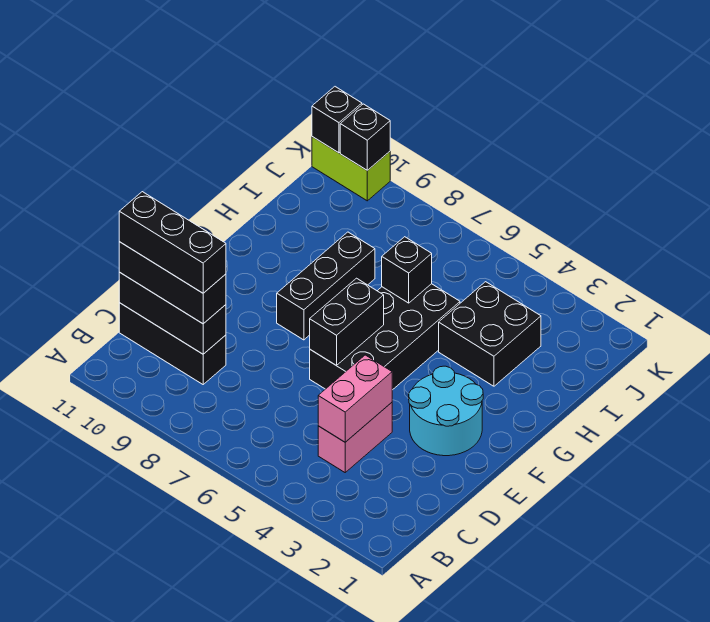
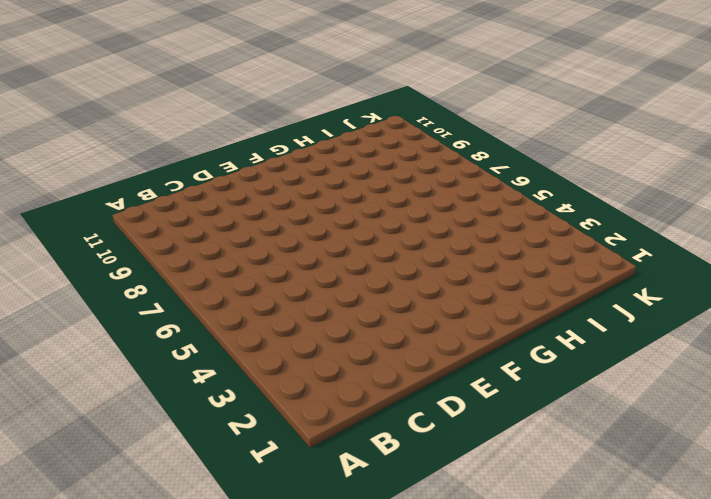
none -> pink 1x2 brick [318,403,392,472]
none -> black 1x3 brick [119,303,226,384]
none -> cyan 2x2 round brick [409,366,483,456]

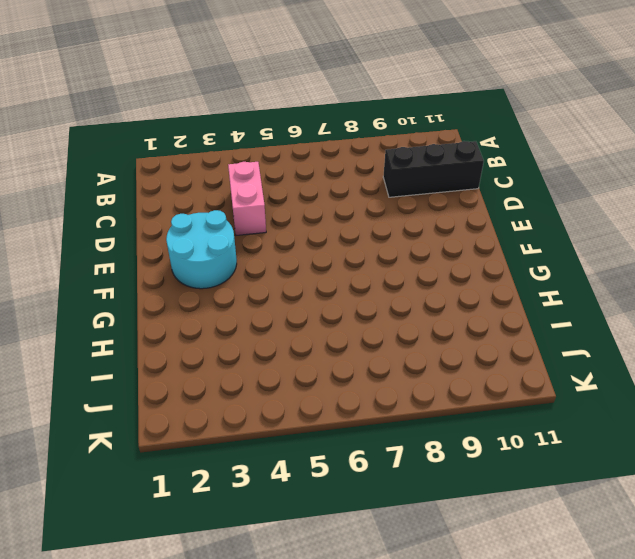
none -> black 2x4 brick [310,284,460,390]
none -> black 1x3 brick [277,232,375,340]
none -> black 2x2 brick [439,282,541,386]

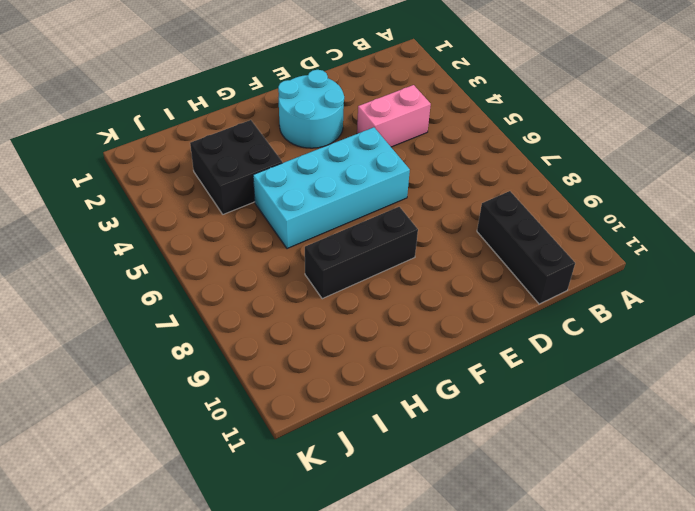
cyan 2x4 brick [253,127,410,249] -> black 2x4 brick [310,284,460,390]
none -> lime 1x2 brick [312,137,390,201]
none -> pink 1x2 brick [318,355,392,442]
none -> black 1x3 brick [119,272,226,354]

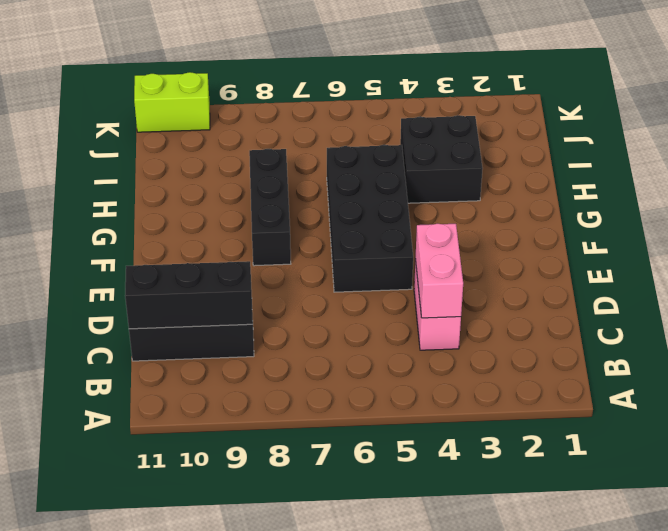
none -> cyan 2x2 round brick [409,366,483,456]
none -> black 1x2 brick [310,278,384,365]
none -> black 1x1 brick [382,237,432,303]

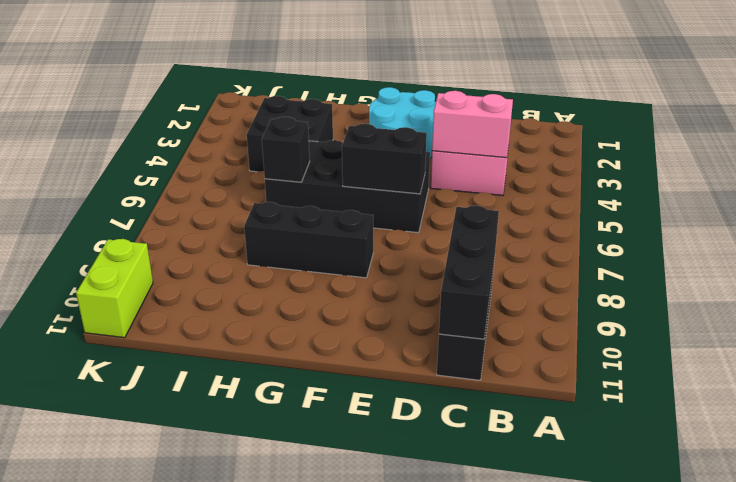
none -> black 1x1 brick [340,104,390,170]
none -> black 1x1 brick [312,87,362,153]
none -> black 1x3 brick [119,242,226,324]

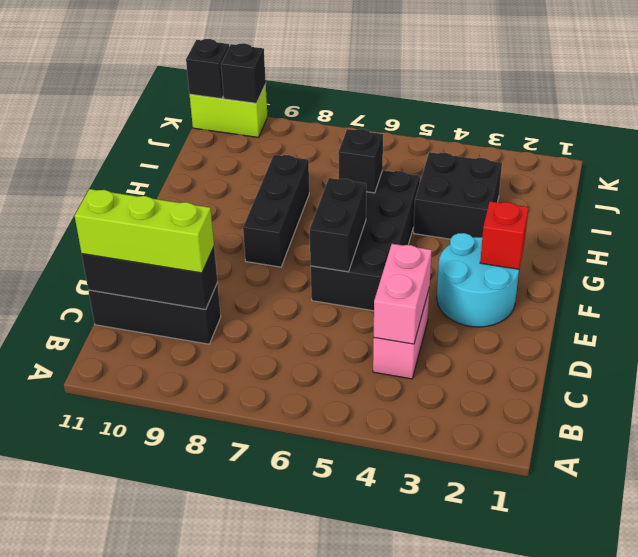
lime 1x3 brick [75,189,214,273] -> black 1x3 brick [119,242,226,324]
red 1x1 brick [480,201,529,269] -> none
none -> black 1x3 brick [119,192,226,293]

